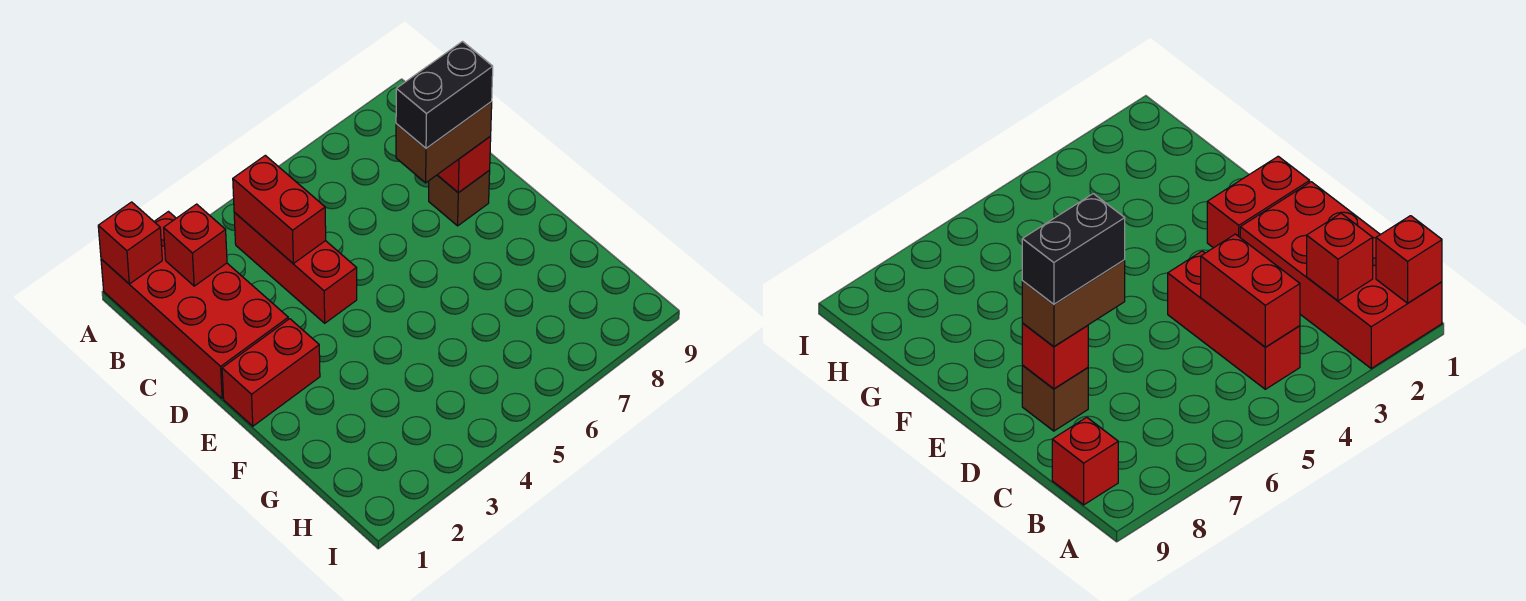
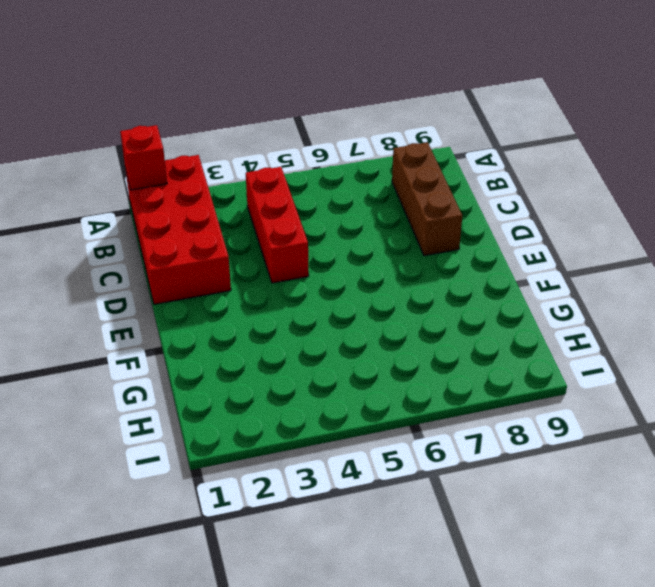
brown 1x3 brick [392,142,462,256] -> brown 1x1 brick [429,171,490,226]
none -> red 1x1 brick [1052,417,1118,505]
none -> red 1x2 brick [222,319,320,426]

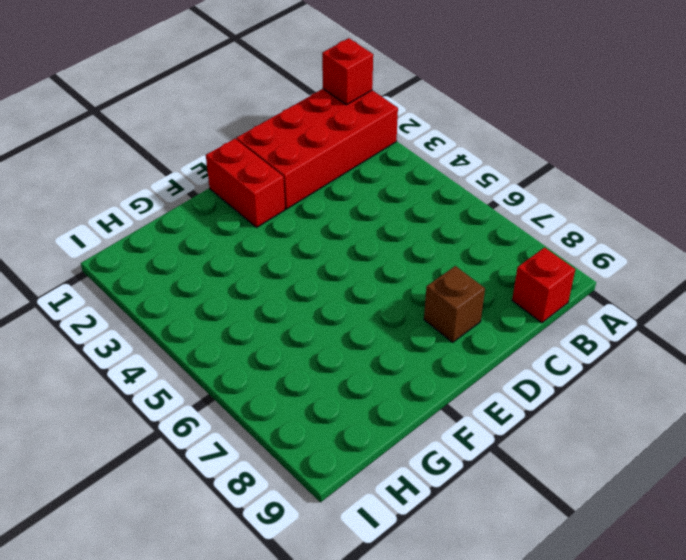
none -> red 1x3 brick [234,213,357,323]
none -> red 1x1 brick [164,204,227,286]

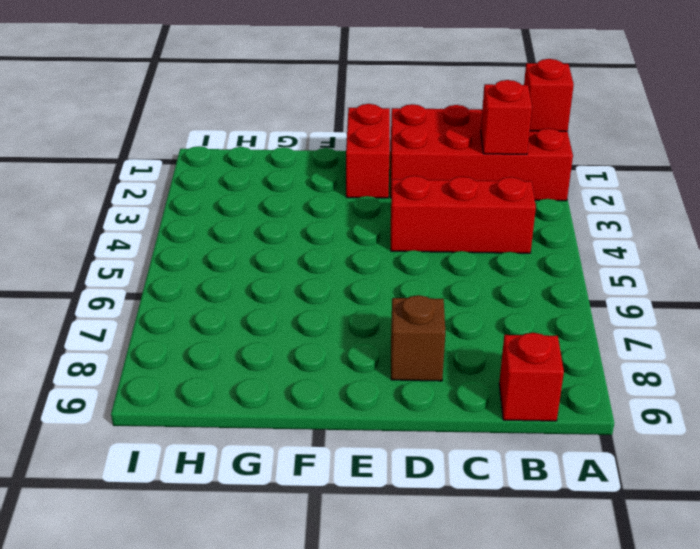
none -> red 1x2 brick [233,155,326,263]
none -> red 1x1 brick [438,136,491,193]

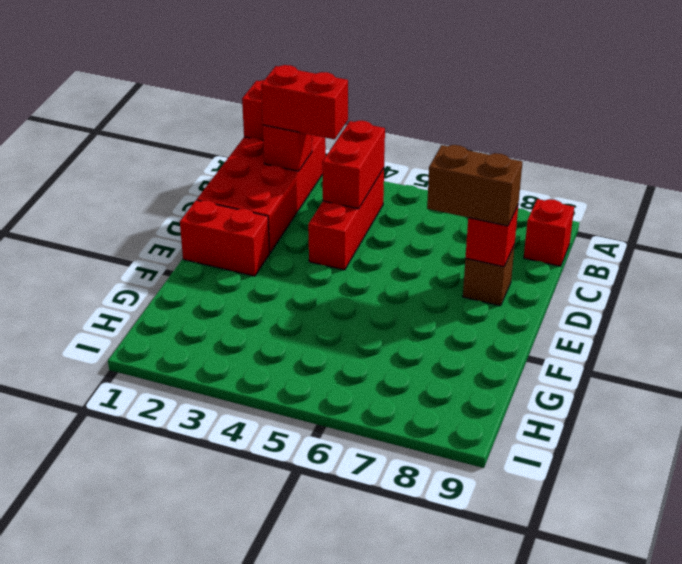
red 1x2 brick [261,65,348,139] -> none
none -> black 1x2 brick [396,42,493,148]

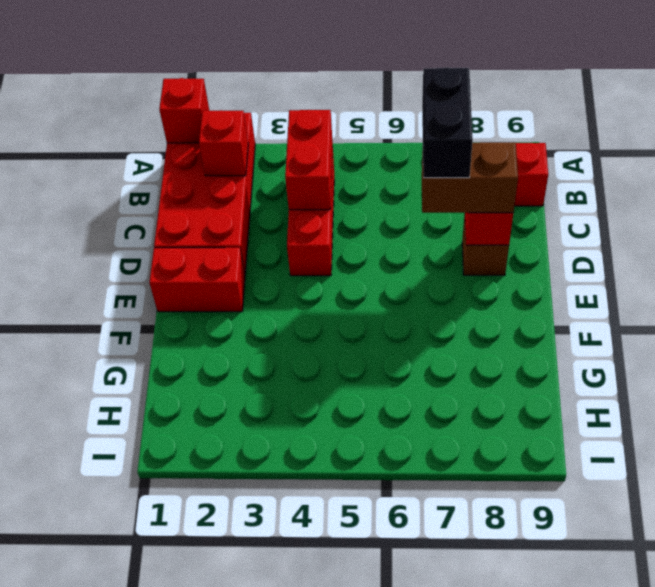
black 1x2 brick [422,67,473,178] -> black 1x2 brick turned to [396,42,493,148]

